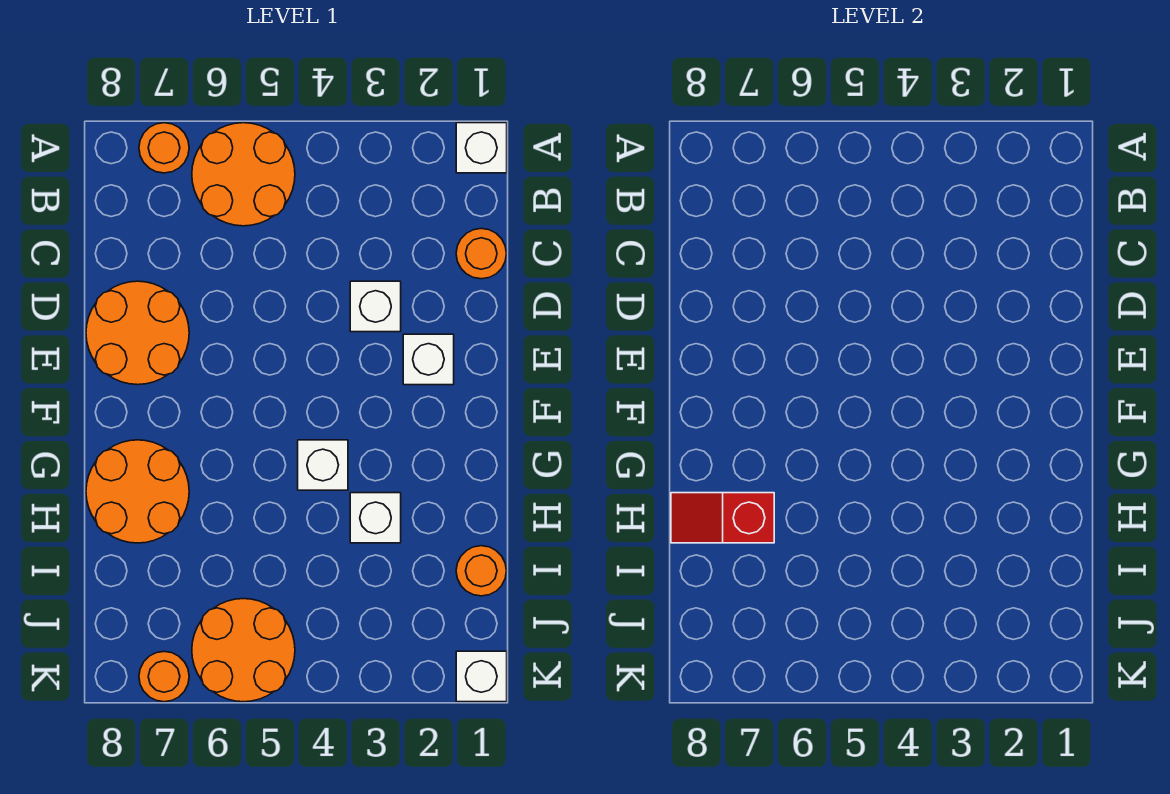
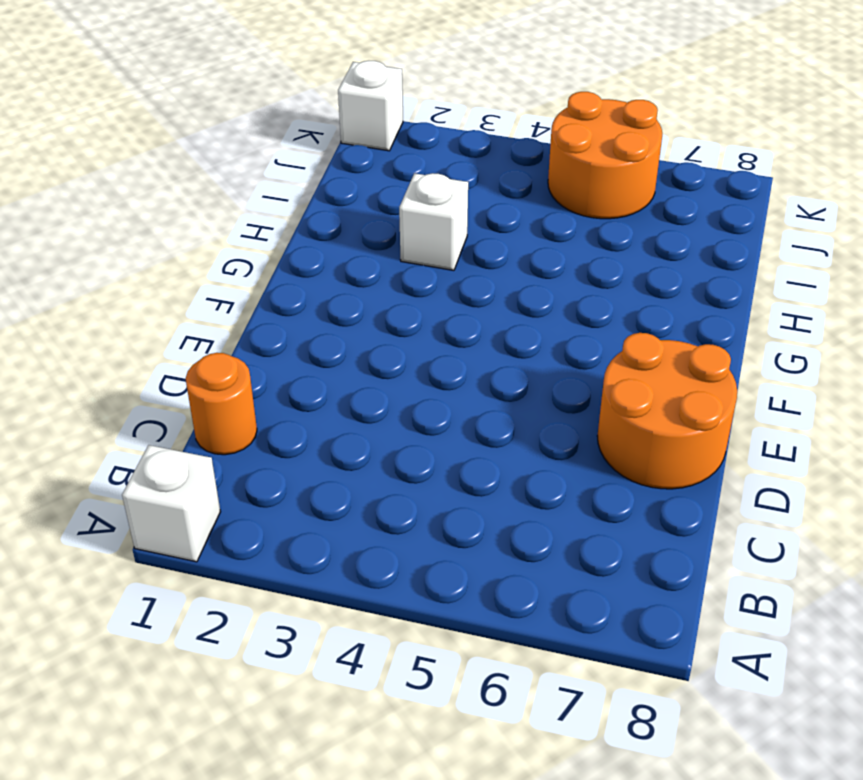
none -> orange 2x2 round brick [192,123,295,226]
none -> orange 1x1 round brick [139,123,189,173]
none -> white 1x1 brick [350,281,401,332]

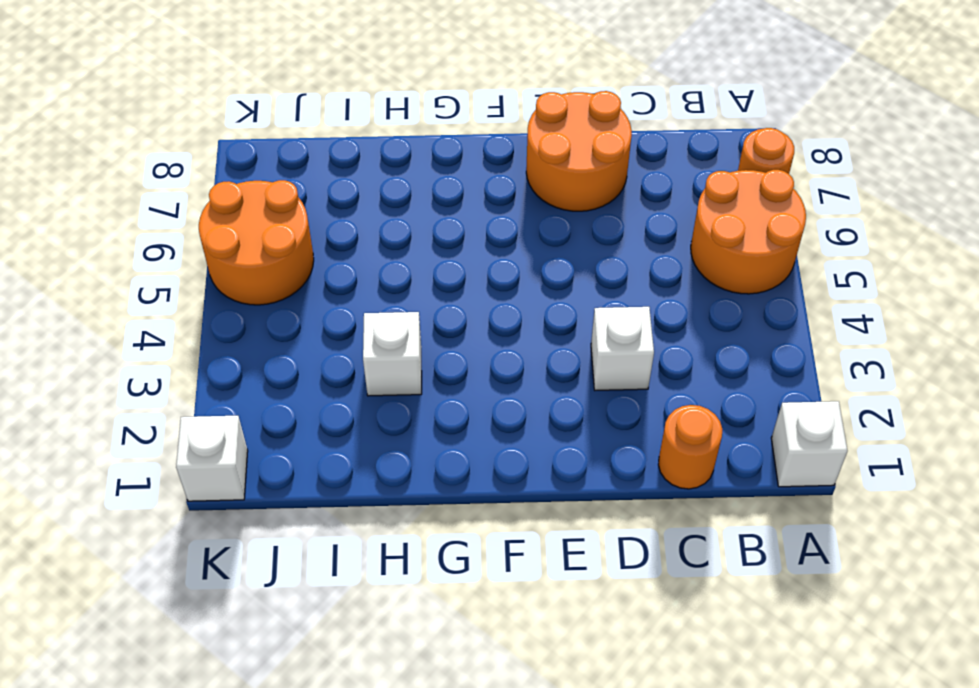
none -> white 1x1 brick [403,334,454,385]
none -> white 1x1 brick [298,440,348,490]
none -> orange 2x2 round brick [86,440,189,543]

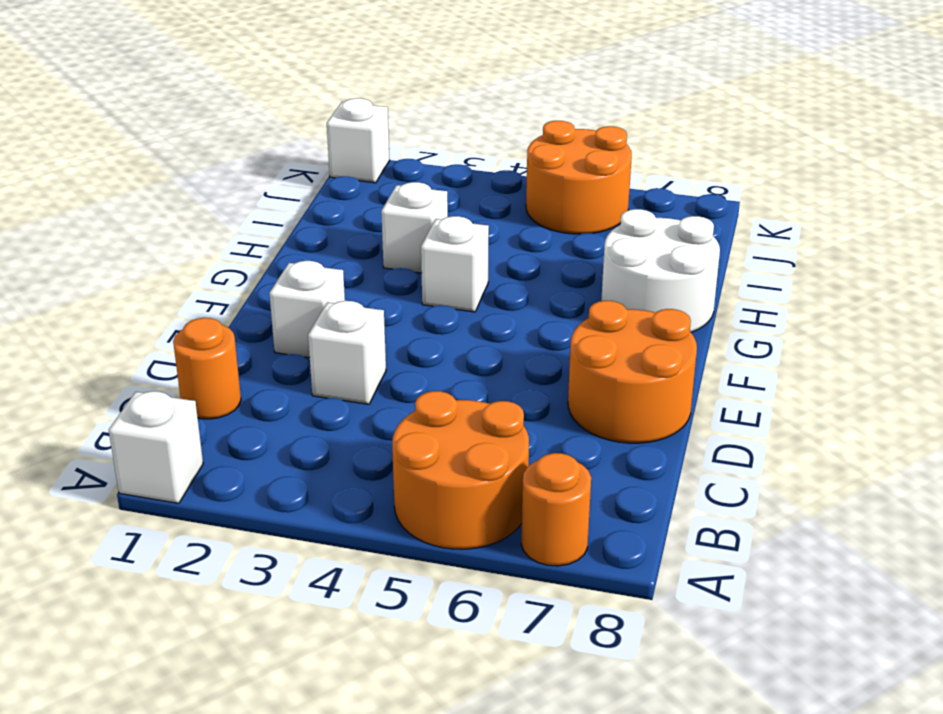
white 2x2 round brick [601,209,720,332] -> orange 2x2 round brick [86,440,189,543]
none -> orange 1x1 round brick [456,546,506,596]
none -> orange 1x1 round brick [139,652,189,702]
none -> red 1x2 slope [671,493,774,543]

